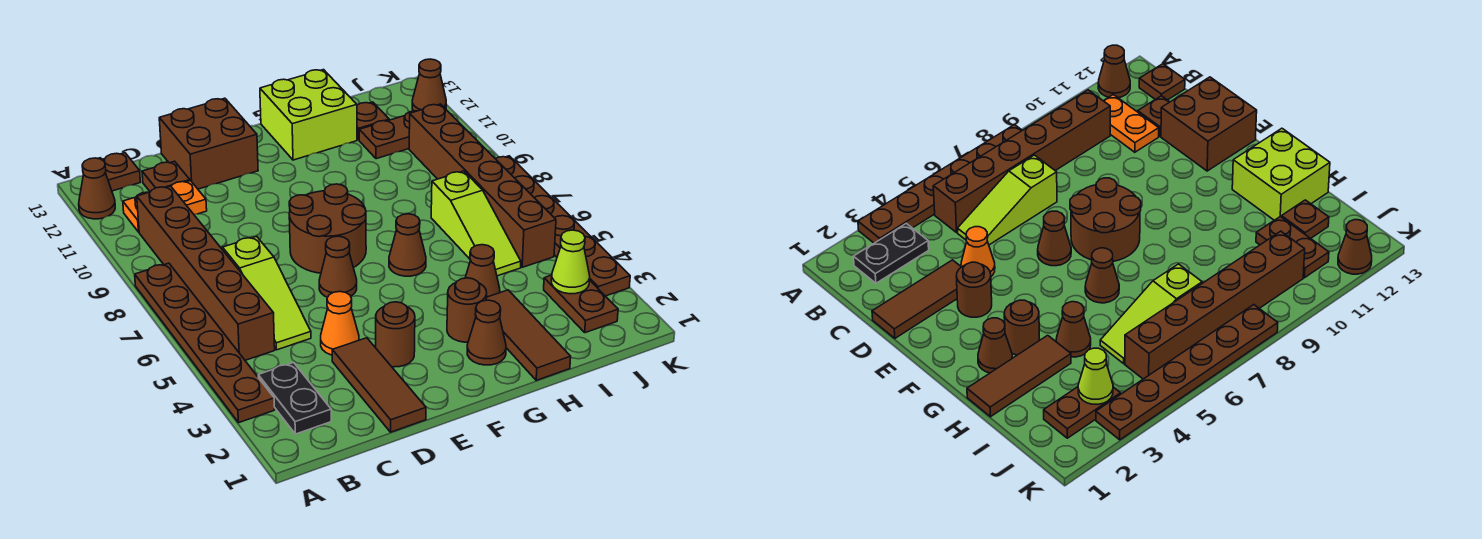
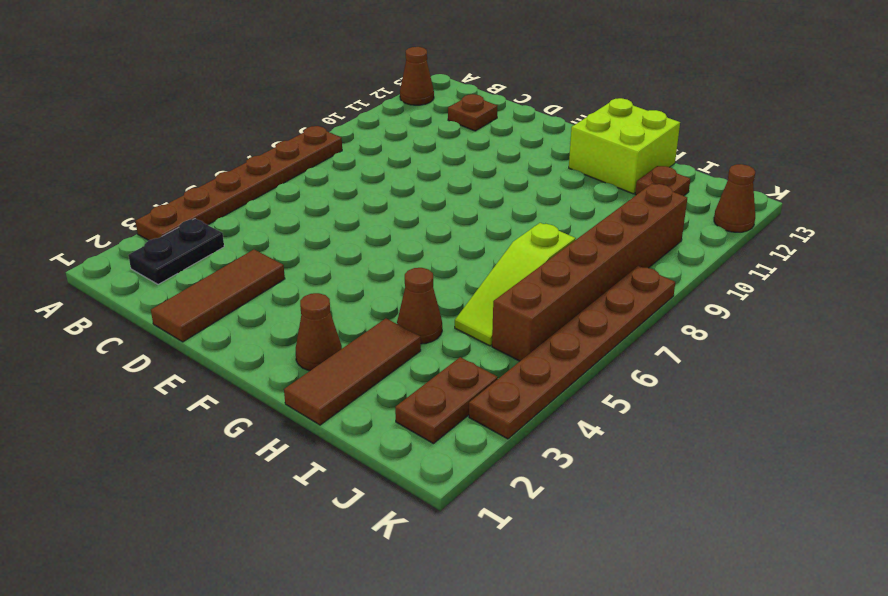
none -> brown 1x6 brick [137,186,275,360]
none -> orange 1x2 plate [123,181,207,232]
none -> brown 1x1 plate [102,153,140,191]

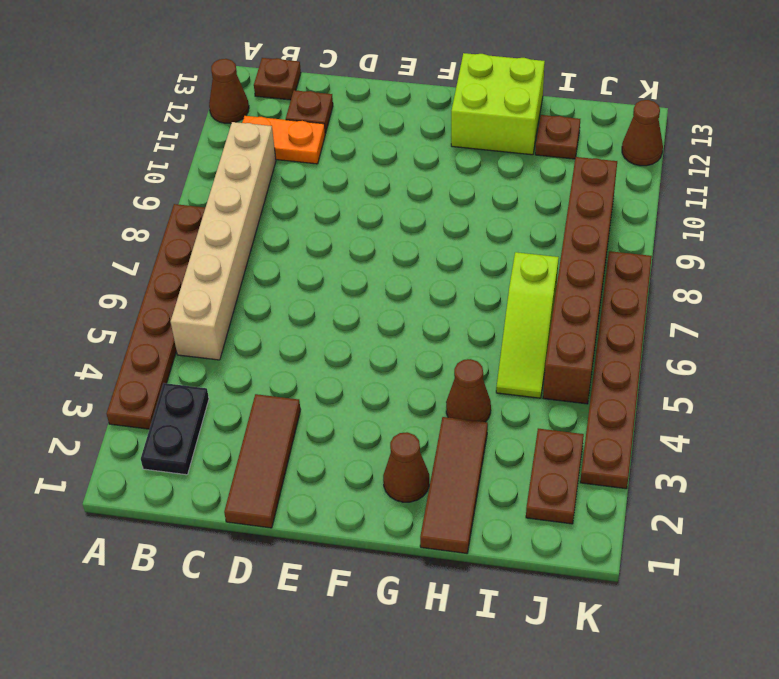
tan 1x6 brick [170,122,276,360] -> brown 1x6 brick [137,186,275,360]
none -> lime 1x3 slope [223,236,311,350]
none -> orange 1x1 cone [321,292,359,355]
none -> brown 2x2 brick [159,98,258,189]

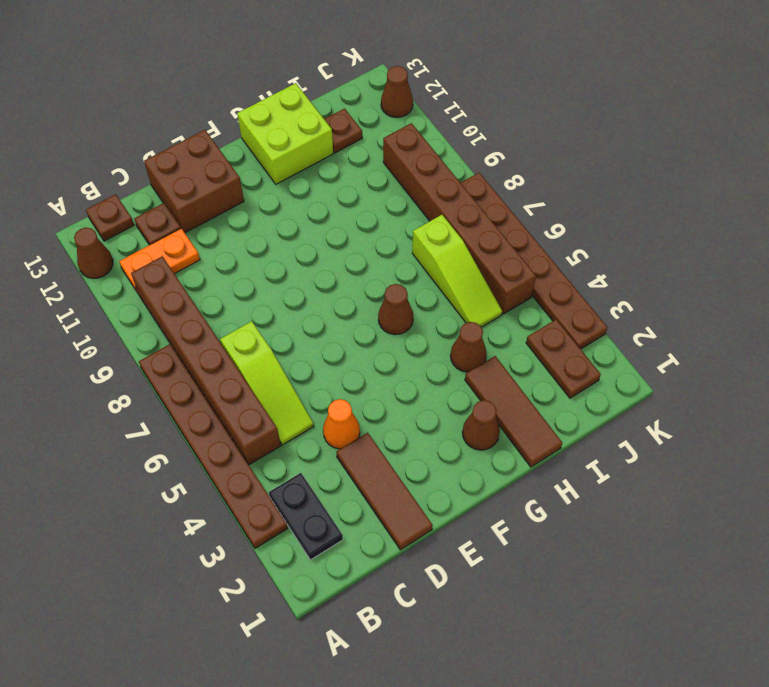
none -> brown 1x1 round brick [376,302,415,367]
none -> brown 1x1 cone [319,236,357,297]
none -> brown 2x2 round brick [289,184,366,273]

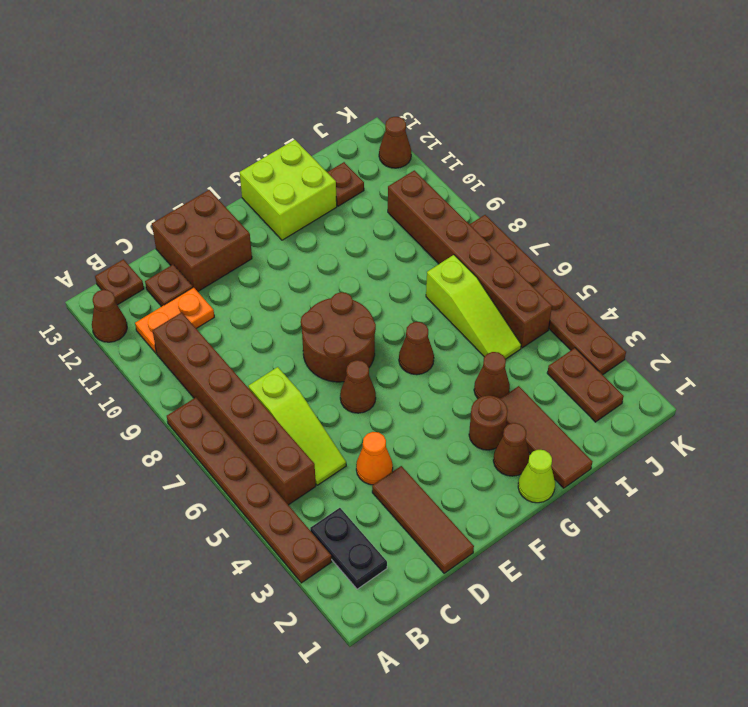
lime 1x1 cone [518,450,555,503] -> lime 1x1 cone moved to [551,230,590,294]
none -> brown 1x1 round brick [376,302,415,367]
none -> brown 1x2 plate [359,111,416,159]

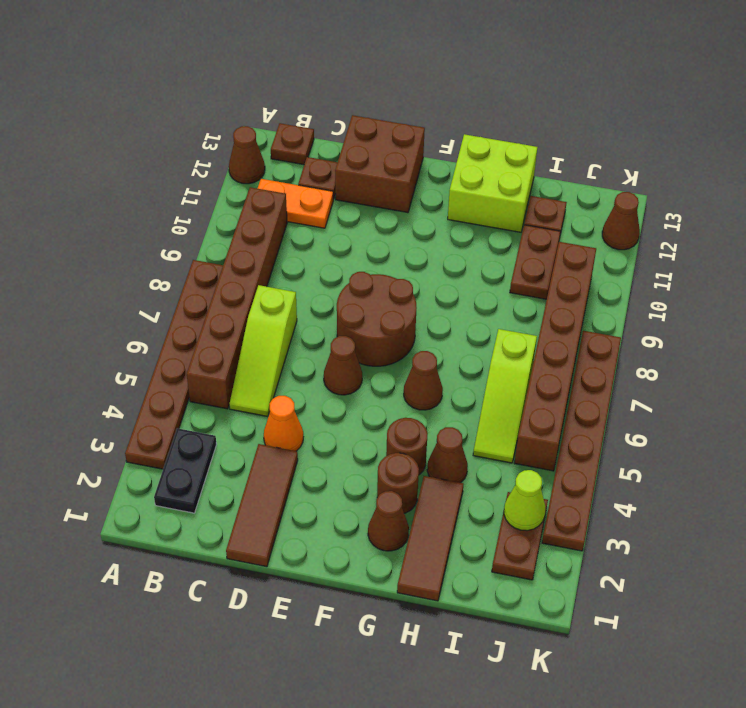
brown 1x1 round brick [386,418,428,475] -> brown 1x1 round brick moved to [376,302,415,367]
brown 1x2 plate [510,225,560,299] -> brown 1x2 plate turned to [359,111,416,159]

